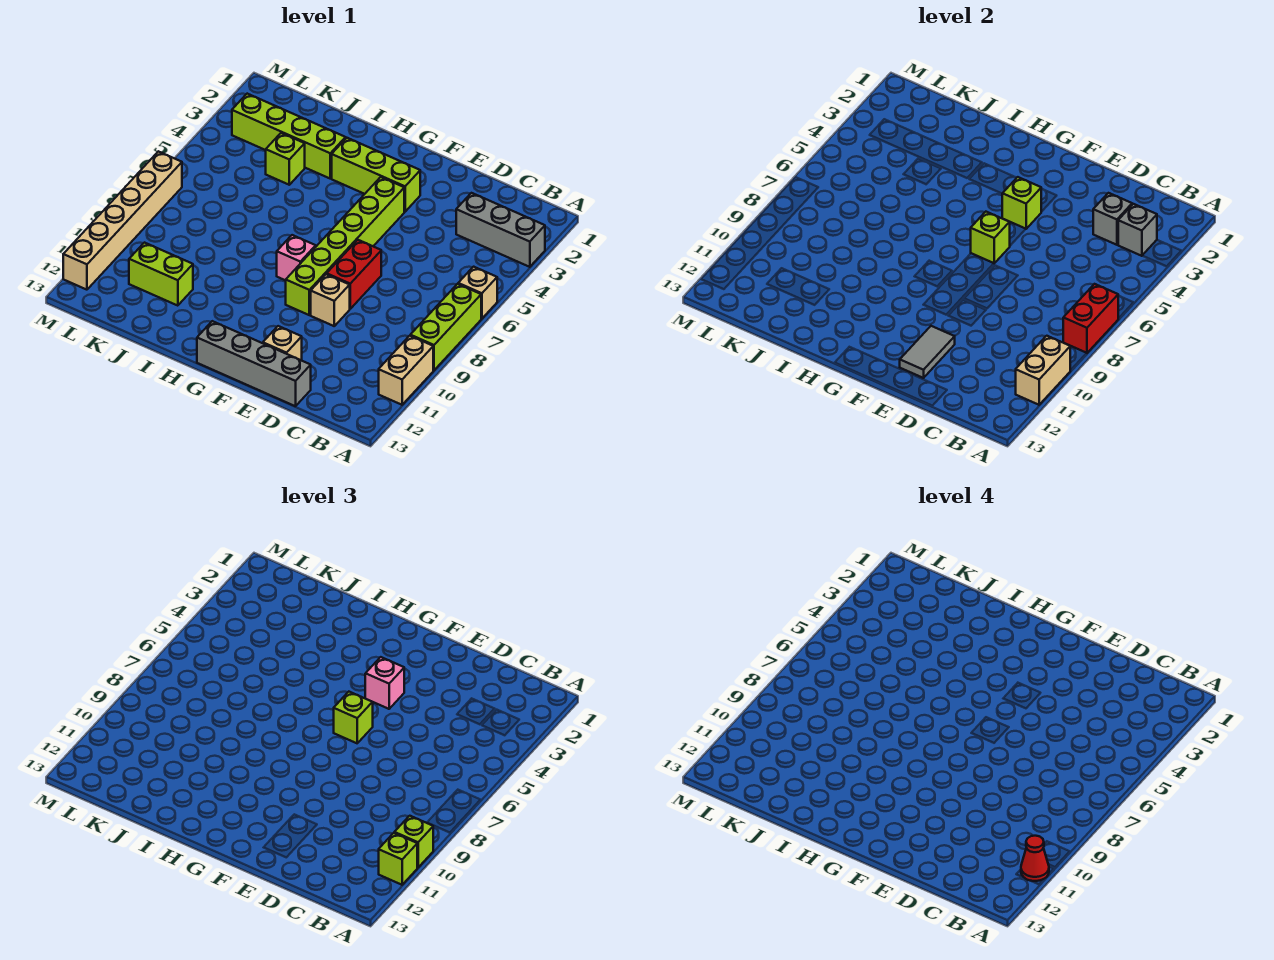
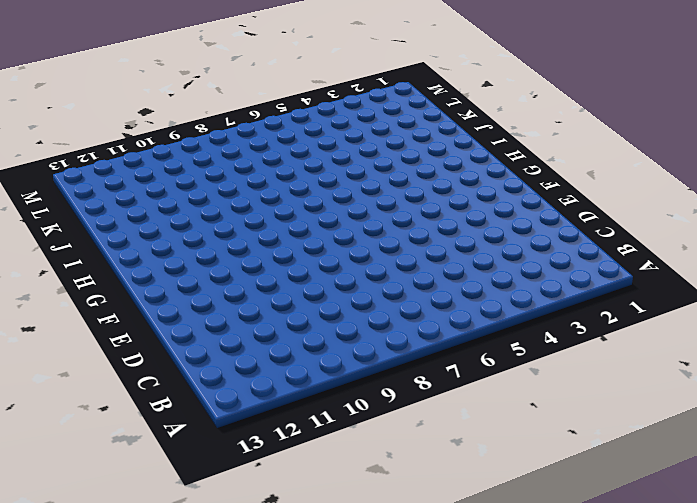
none -> grey 1x3 brick [456,193,545,267]
none -> tan 1x1 brick [458,267,497,319]
none -> lime 1x3 brick [410,284,481,370]

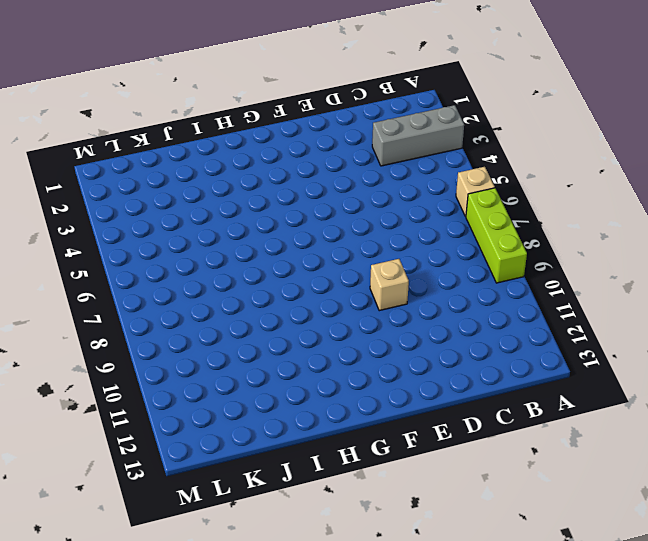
none -> tan 1x2 brick [379,336,433,405]
none -> grey 1x4 brick [197,321,311,406]
none -> red 1x2 brick [327,240,381,309]

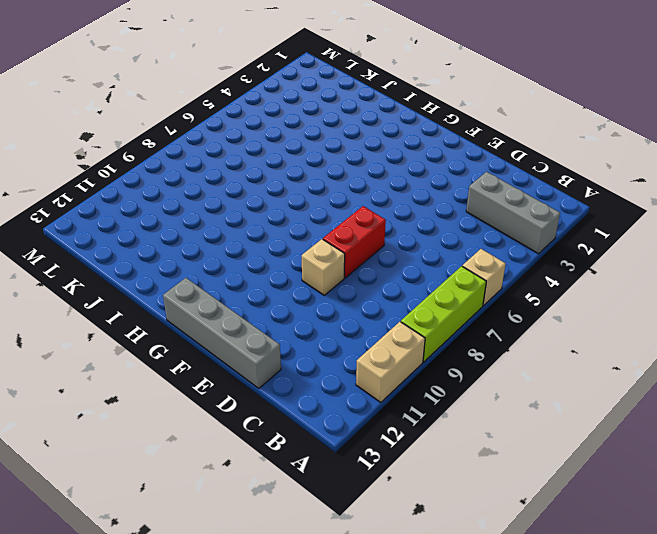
none -> tan 1x1 brick [263,326,302,360]
none -> lime 1x3 brick [332,138,420,212]
none -> lime 1x6 brick [286,177,404,315]

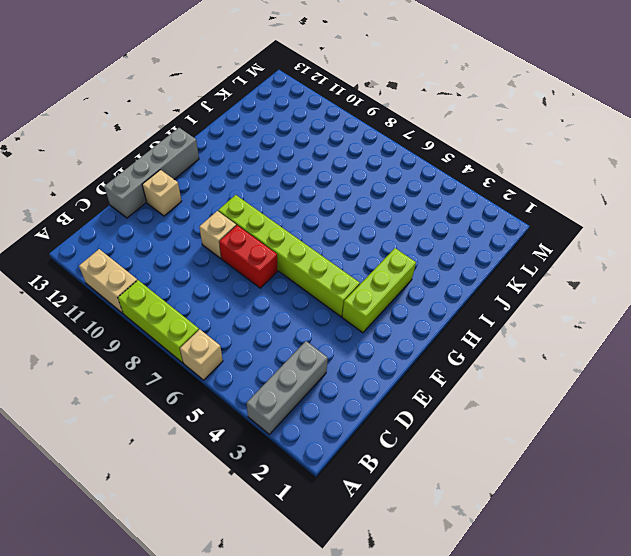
none -> pink 1x1 brick [277,235,316,280]
none -> lime 1x4 brick [232,94,346,178]
none -> lime 1x1 brick [266,133,305,185]

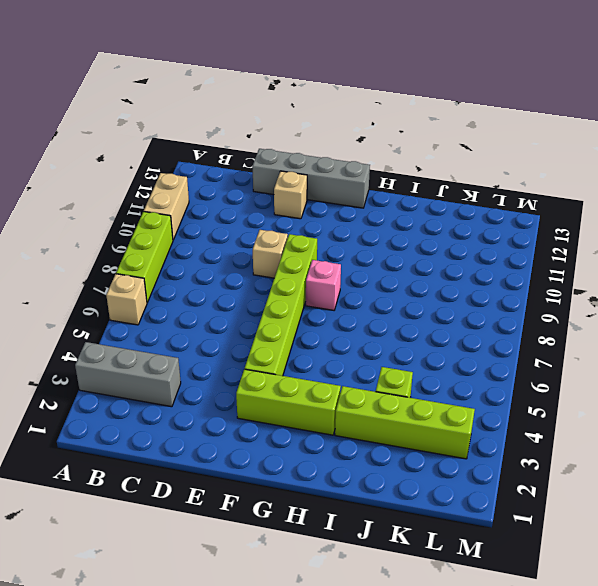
none -> red 1x2 brick [327,240,381,309]
none -> lime 1x2 brick [129,243,193,306]
none -> tan 1x6 brick [63,151,182,290]

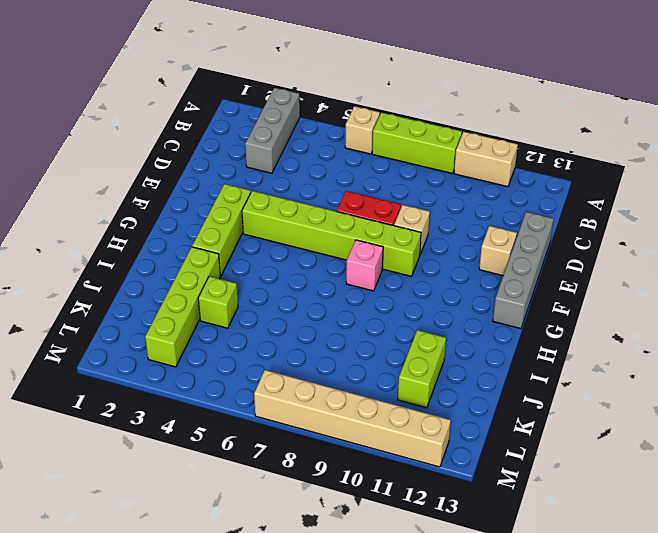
none -> red 1x2 brick [1063,284,1118,353]
none -> tan 1x2 brick [1016,336,1070,405]
none -> grey 1x1 brick [1118,204,1157,256]

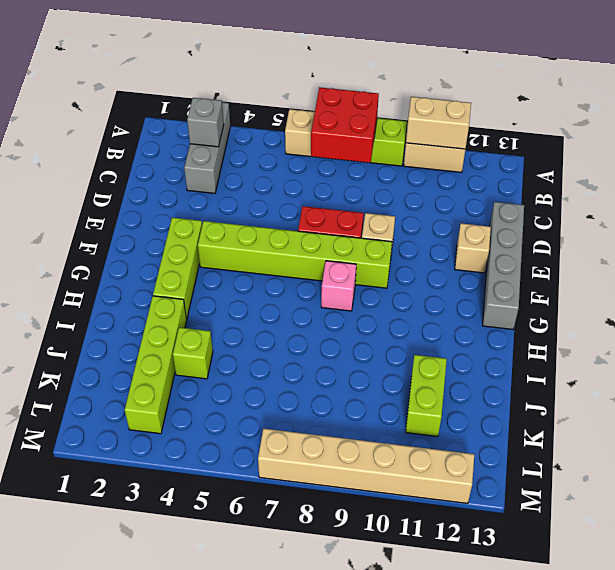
red 2x2 brick [311,87,379,163] -> red 1x2 brick [1063,284,1118,353]
none -> grey 1x1 brick [1093,193,1132,245]
none -> grey 1x2 tile [900,326,955,378]
none -> lime 1x1 brick [1002,177,1041,229]

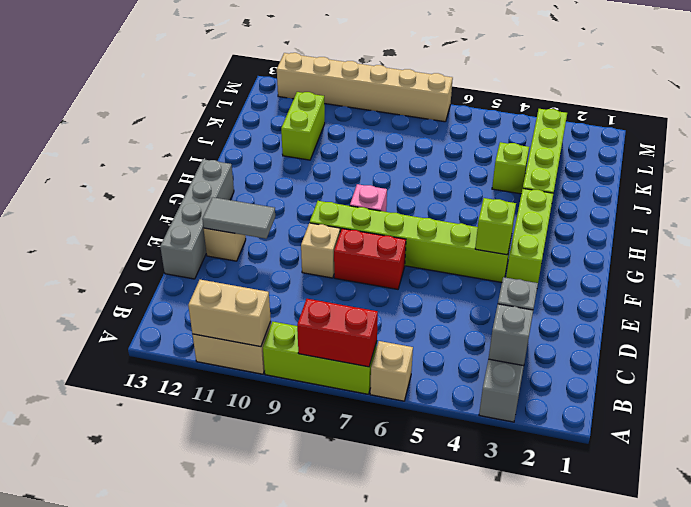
none -> lime 1x1 brick [971,212,1010,263]
none -> lime 1x1 brick [394,816,433,868]
none -> lime 1x1 brick [379,833,417,885]

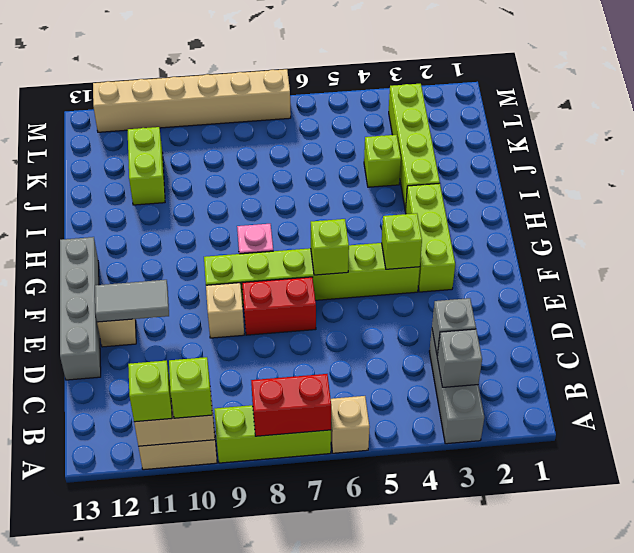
none -> pink 1x1 brick [365,657,404,709]
none -> lime 1x1 brick [334,692,373,743]
none -> red 1x1 cone [1021,836,1049,881]

